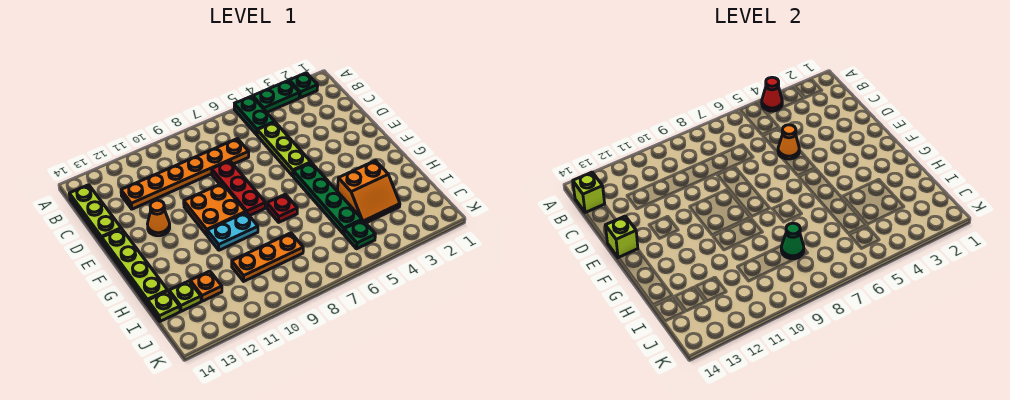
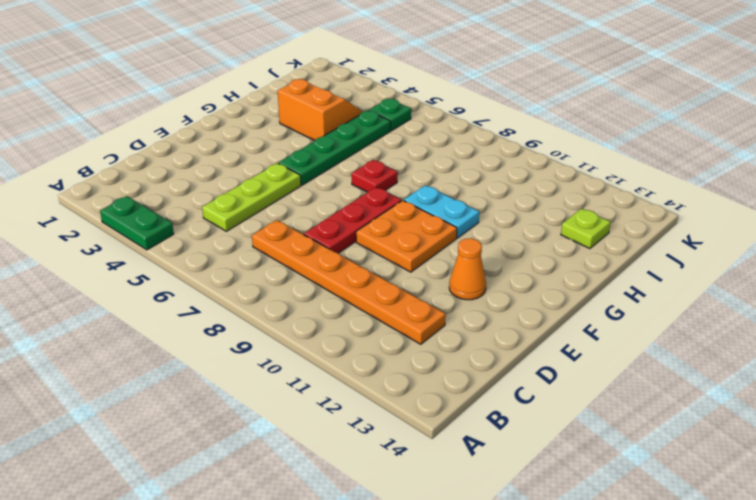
none -> green 1x1 plate [289,73,318,98]
none -> green 1x2 plate [234,96,275,135]
none -> lime 1x3 plate [69,185,121,242]

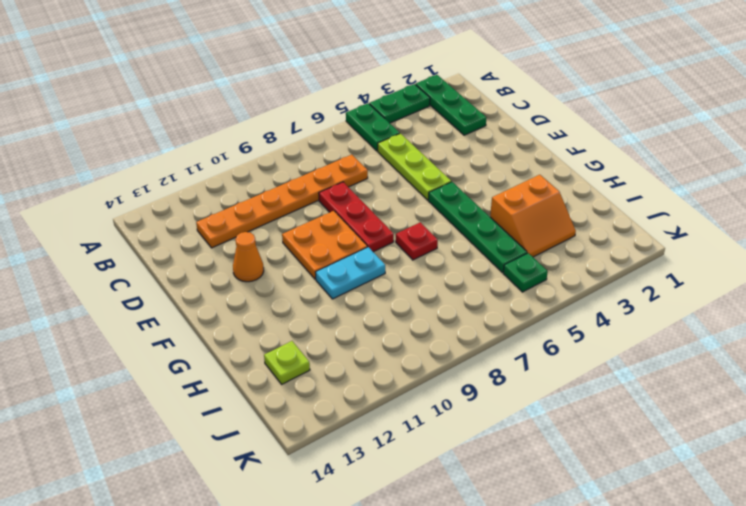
green 1x3 plate [416,75,486,135] -> green 1x1 plate [289,73,318,98]
none -> lime 1x3 plate [69,185,121,242]
none -> lime 1x4 plate [102,229,168,305]
none -> orange 1x3 plate [232,233,303,281]

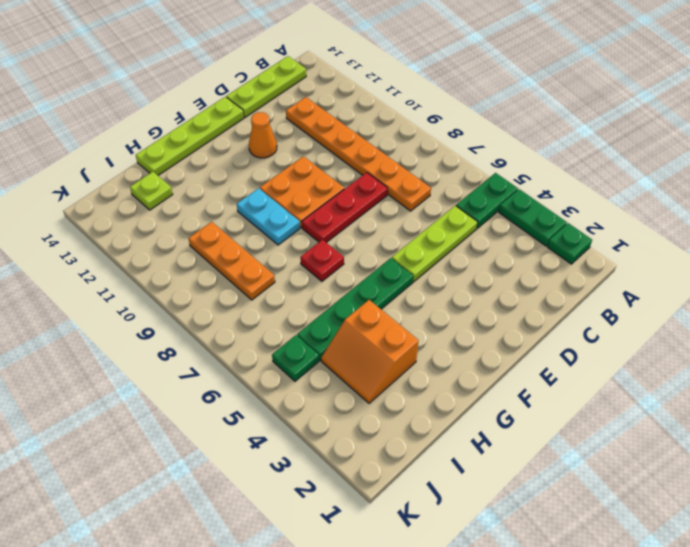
none -> orange 1x1 plate [190,271,222,301]
none -> lime 1x1 plate [148,291,180,321]
none -> red 1x1 cone [762,77,782,111]

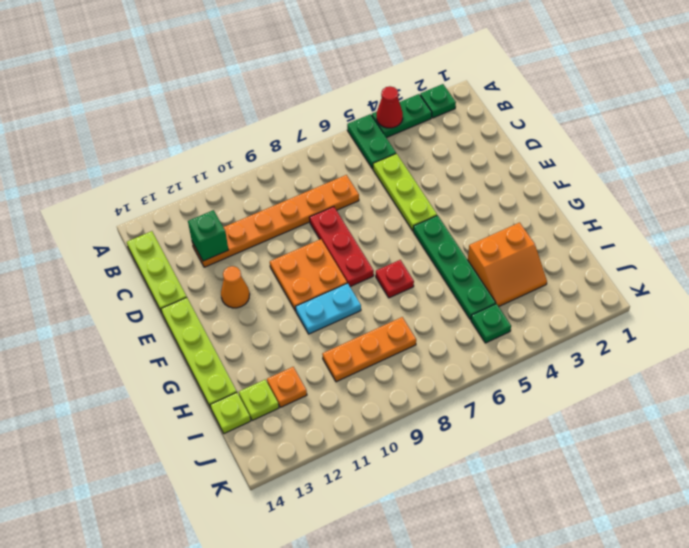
green 1x1 brick [188,210,228,261] -> none
none -> lime 1x1 brick [573,172,605,213]
none -> orange 1x1 cone [778,125,799,159]
none -> lime 1x1 brick [605,216,638,258]

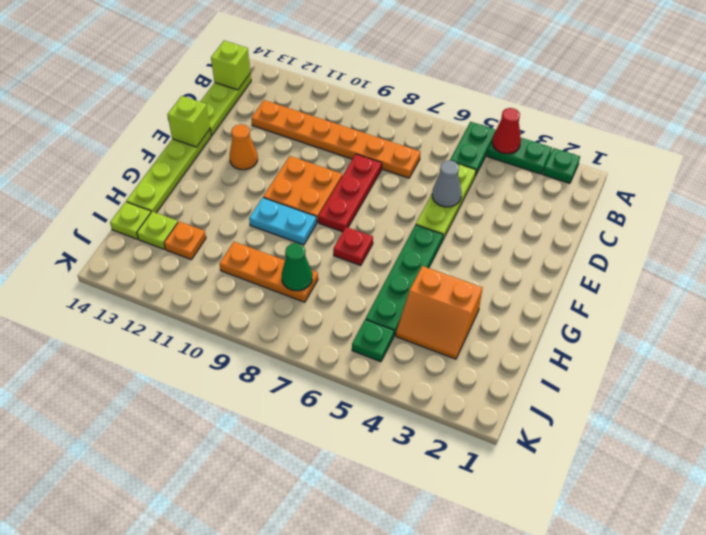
grey 1x1 cone [432,160,462,207] -> orange 1x1 cone [778,125,799,159]

